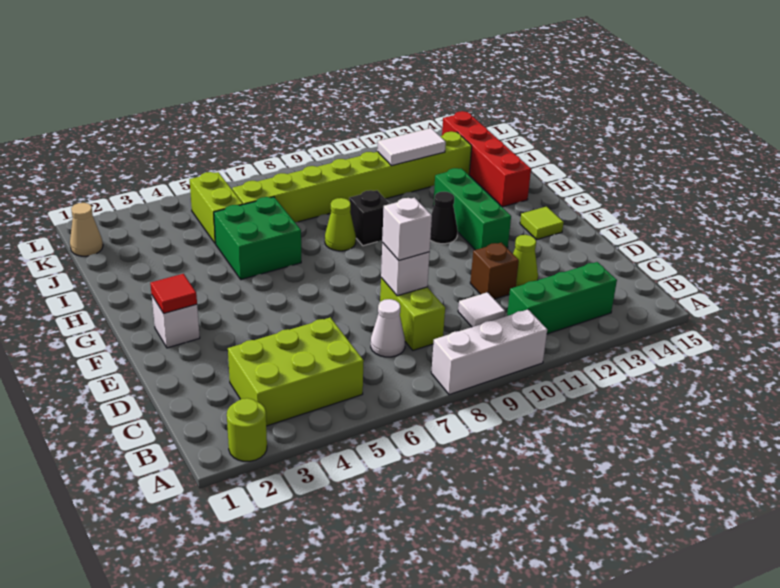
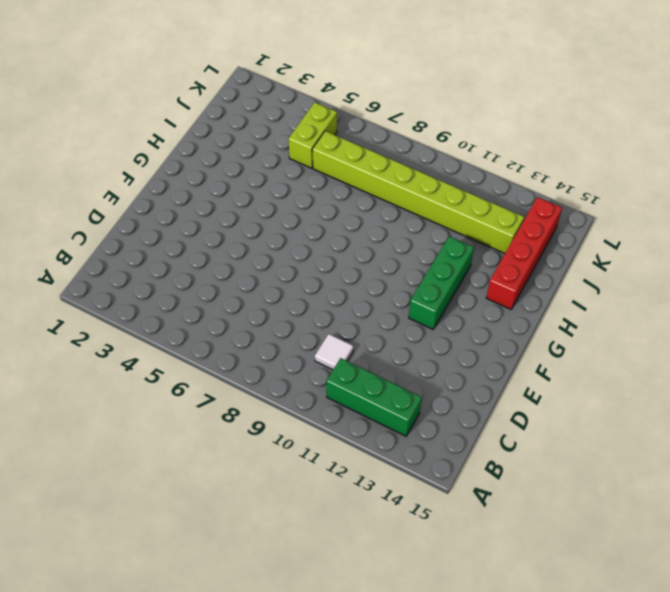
none -> lime 1x1 round brick [227,398,267,461]
none -> white 1x3 brick [431,310,547,395]
none -> lime 2x3 brick [228,317,364,426]

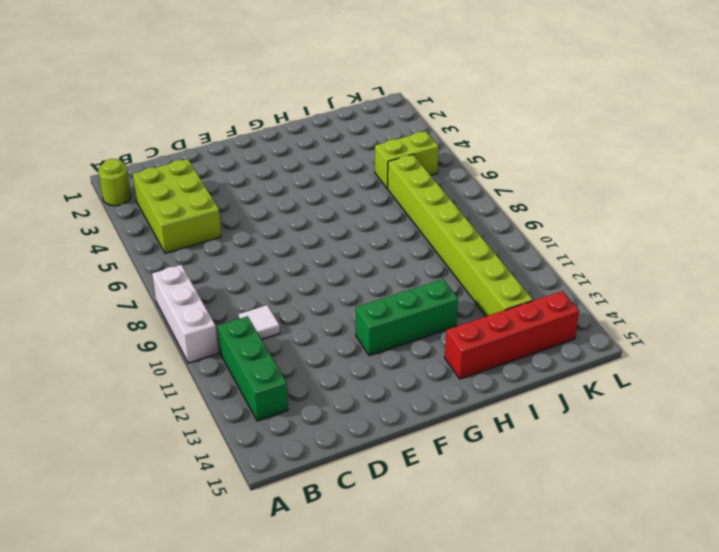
none -> white 1x1 cone [371,299,405,357]
none -> lime 1x2 brick [380,278,445,350]
none -> brown 1x1 brick [470,243,519,299]

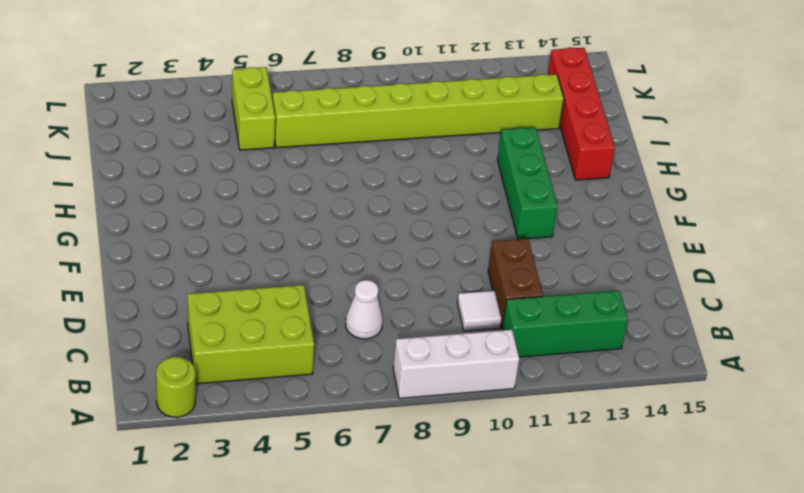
brown 1x2 brick [488,239,543,327] -> brown 1x1 brick [470,243,519,299]
none -> lime 1x2 brick [380,278,445,350]
none -> lime 1x1 cone [513,235,538,287]
none -> white 1x1 brick [152,296,200,348]

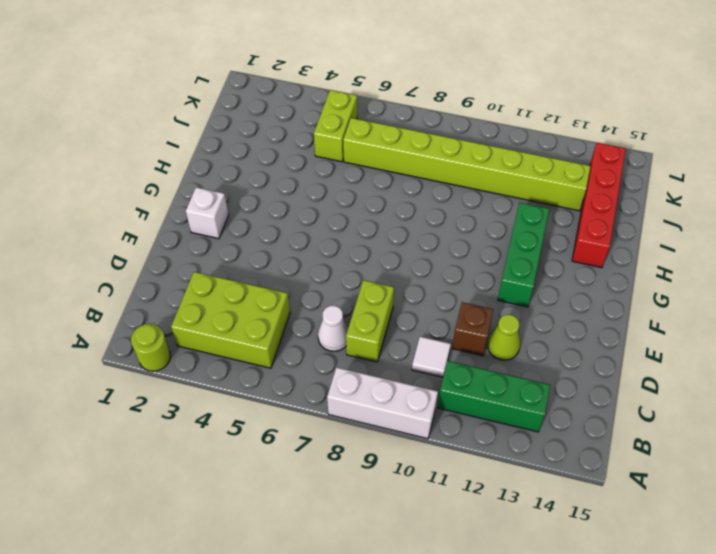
none -> lime 1x1 tile [520,207,564,239]
none -> black 1x1 cone [430,192,458,244]
none -> green 2x2 brick [214,197,301,280]

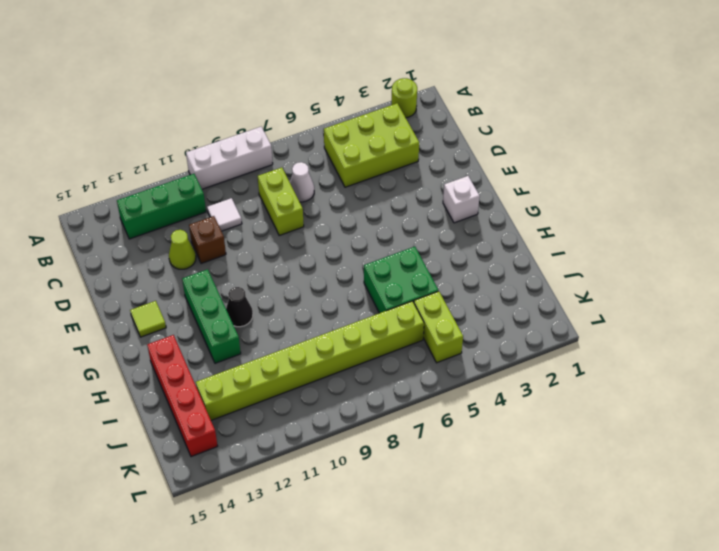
none -> lime 1x1 cone [325,198,356,251]
none -> black 1x1 brick [349,190,389,246]
none -> tan 1x1 cone [70,203,103,256]

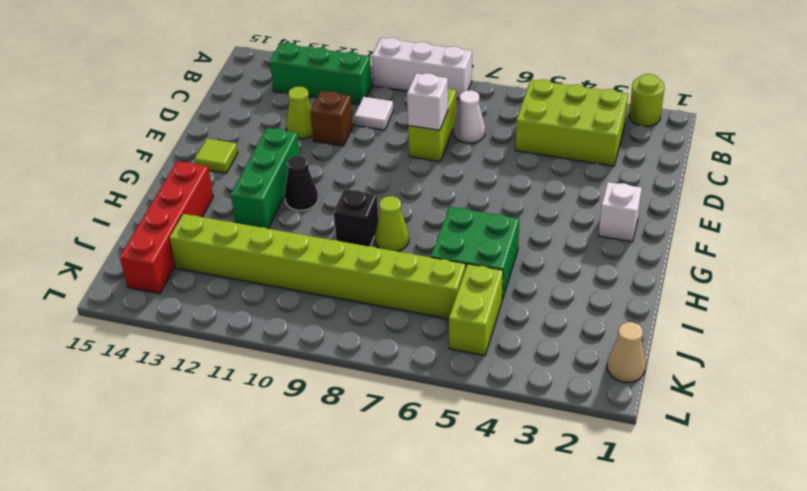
none -> red 1x1 tile [150,274,197,313]
none -> white 1x2 tile [377,128,446,166]
none -> white 1x1 brick [382,198,432,260]

